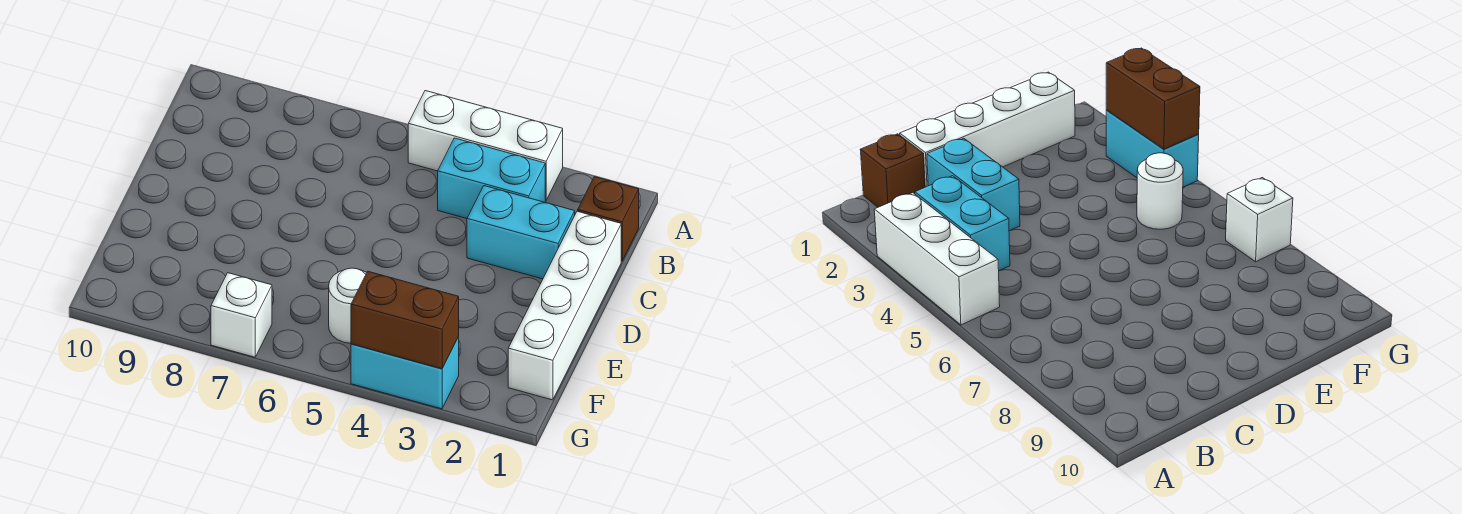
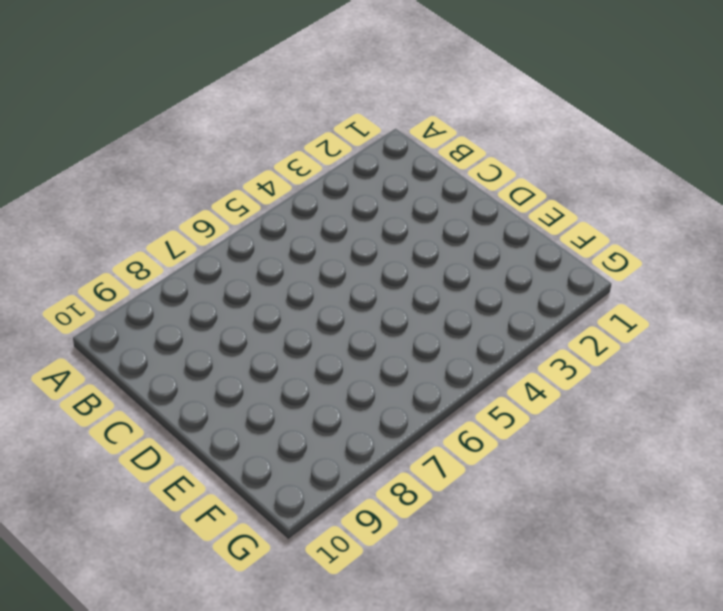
none -> white 1x3 brick [408,91,563,201]
none -> brown 1x1 brick [578,177,639,261]

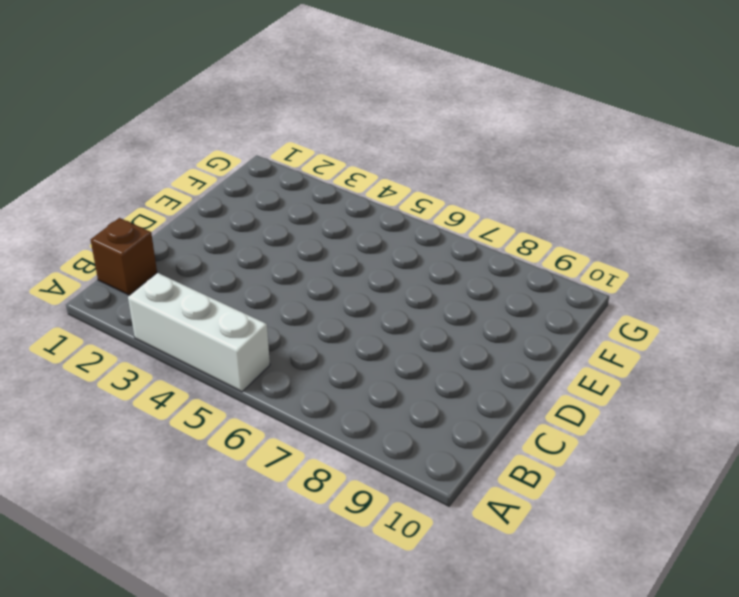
none -> cyan 1x2 brick [438,138,545,218]
none -> white 1x4 brick [508,211,621,400]

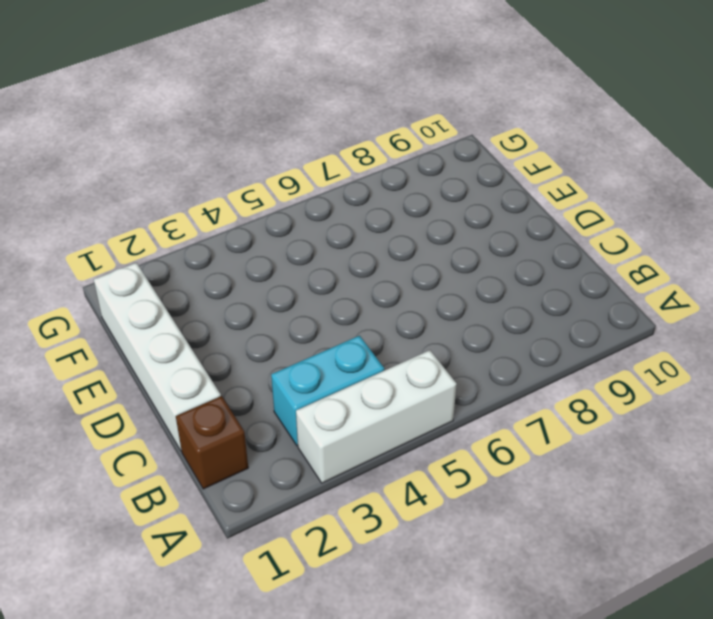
none -> cyan 1x2 brick [467,186,575,279]
none -> white 1x1 round brick [329,268,367,343]

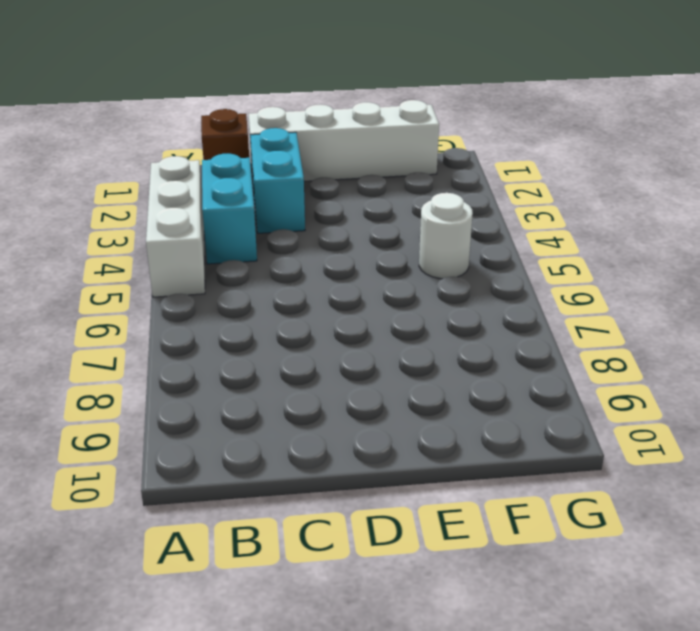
none -> cyan 1x2 brick [351,337,459,409]
none -> white 1x1 brick [211,273,272,357]

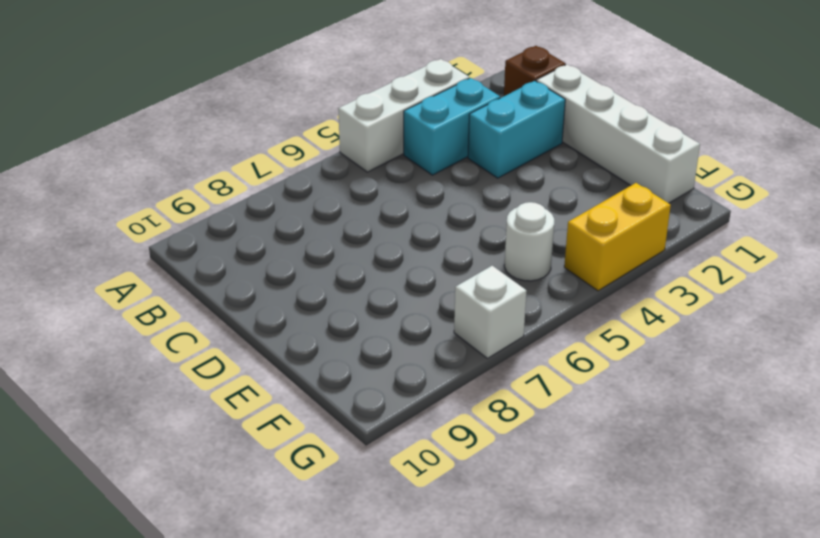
yellow 1x2 brick [564,183,671,291] -> cyan 1x2 brick [351,337,459,409]
none -> brown 1x2 brick [351,271,459,369]

